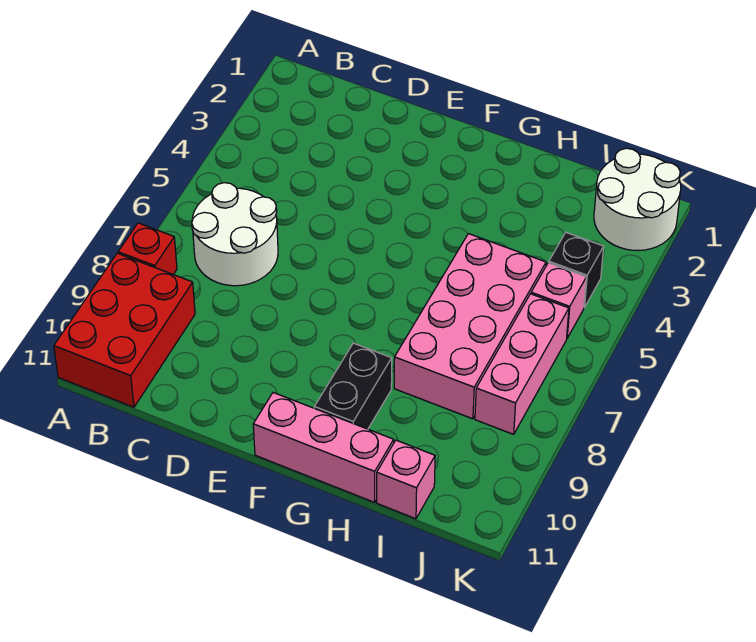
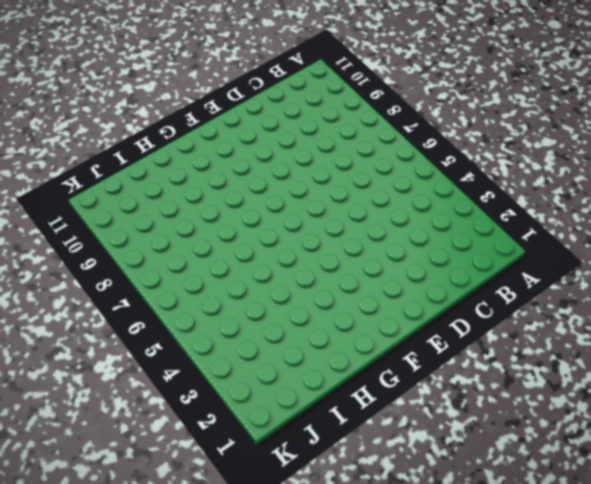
none -> red 1x1 brick [118,223,177,274]
none -> red 2x3 brick [54,253,195,407]

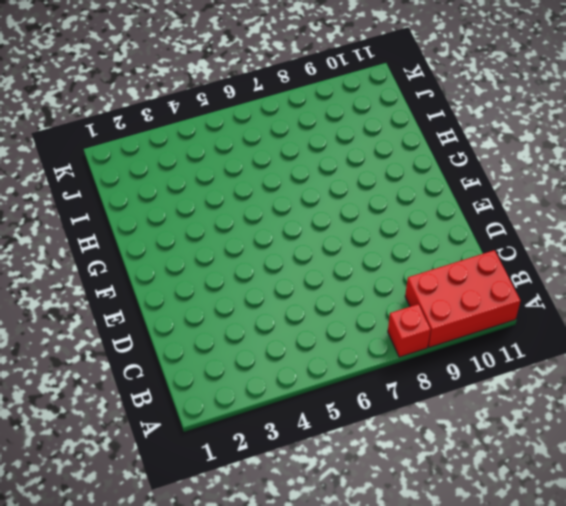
none -> white 2x2 round brick [192,183,278,286]
none -> pink 1x3 brick [253,393,394,502]

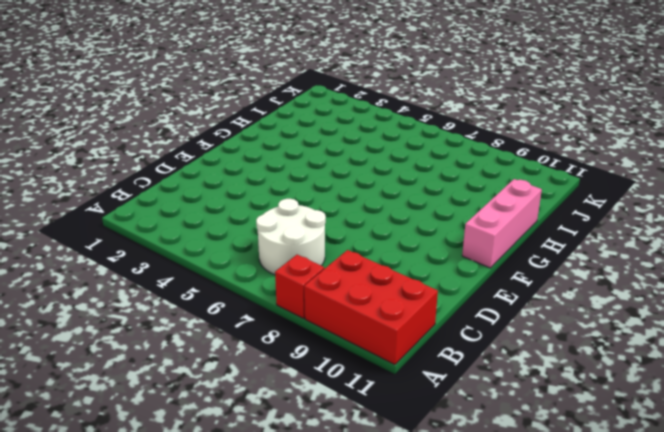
none -> black 1x2 brick [314,343,392,429]
none -> pink 2x4 brick [394,234,546,419]

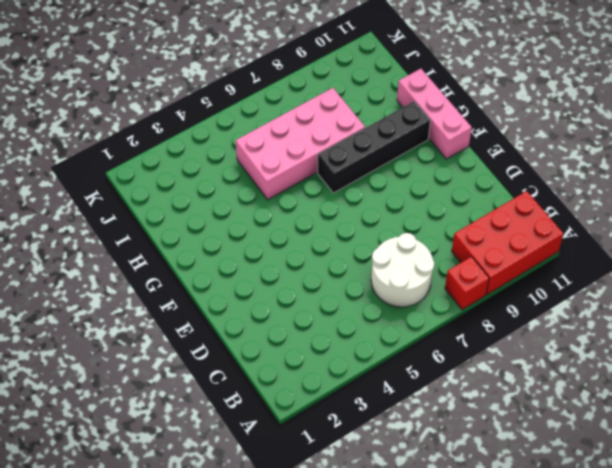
black 1x4 brick [318,101,430,193] -> black 1x2 brick [314,343,392,429]
none -> pink 1x1 brick [377,440,435,519]
none -> white 2x2 round brick [594,148,681,251]

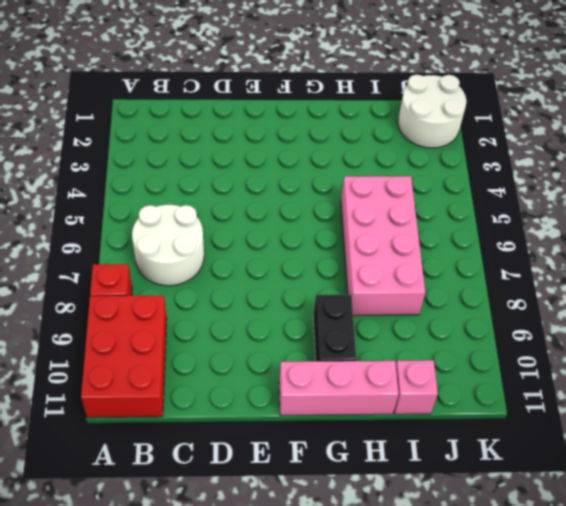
none -> black 1x1 brick [549,233,604,307]
none -> pink 1x1 brick [531,263,586,338]

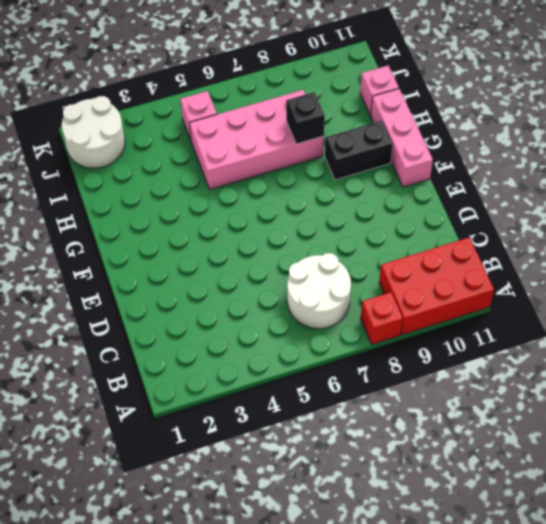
black 1x1 brick [286,92,325,144] -> black 1x1 brick moved to [549,233,604,307]
none -> pink 1x3 brick [475,294,569,434]

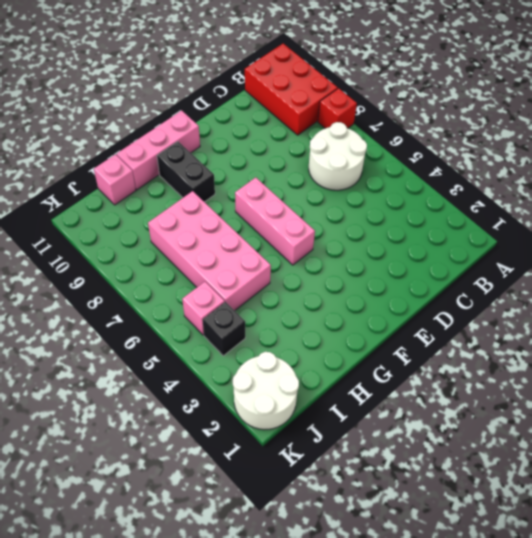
pink 1x3 brick [235,177,315,265] -> pink 1x3 brick moved to [475,294,569,434]

